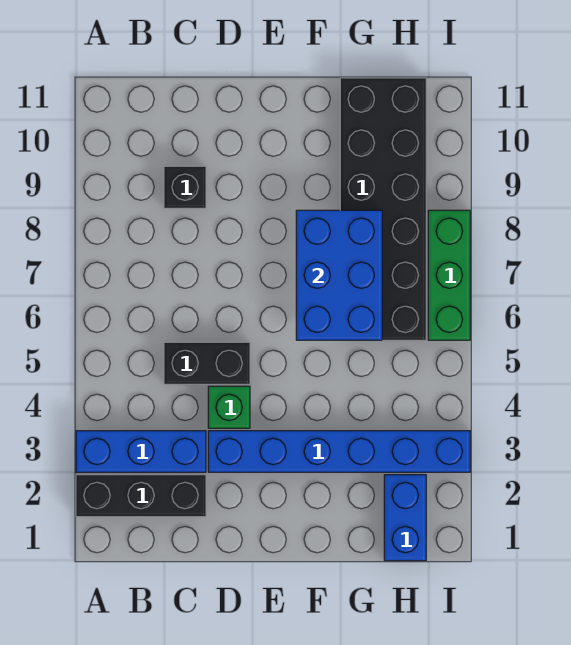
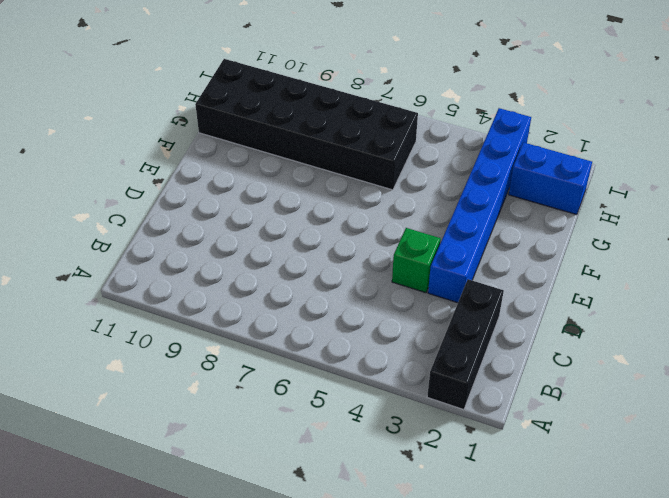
none -> blue 1x3 brick [76,431,206,472]
none -> black 1x2 brick [164,342,250,384]

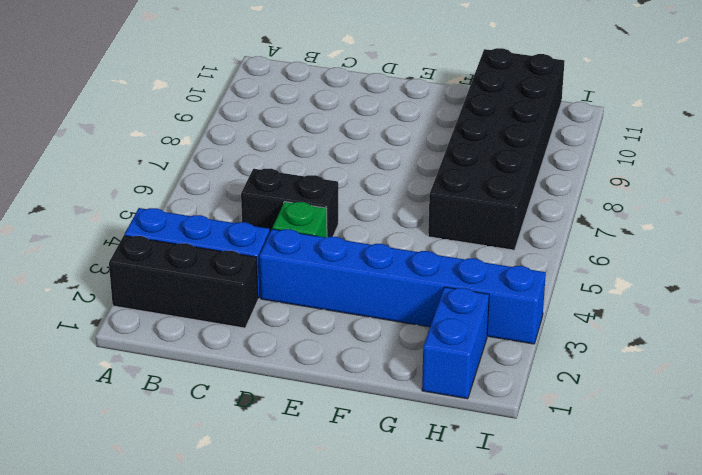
none -> black 1x1 brick [164,166,206,208]
none -> green 1x3 brick [428,210,470,340]

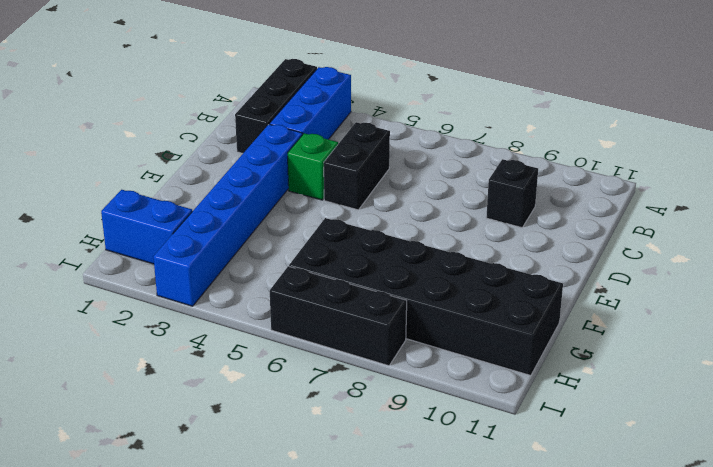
black 1x3 brick [270,266,407,366] -> green 1x3 brick [428,210,470,340]
none -> blue 2x3 brick [296,210,382,340]

